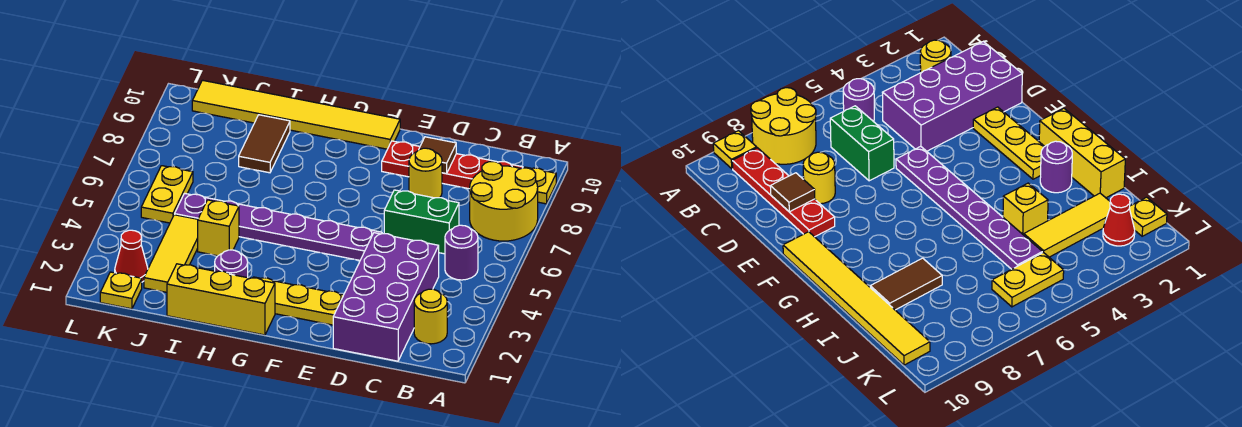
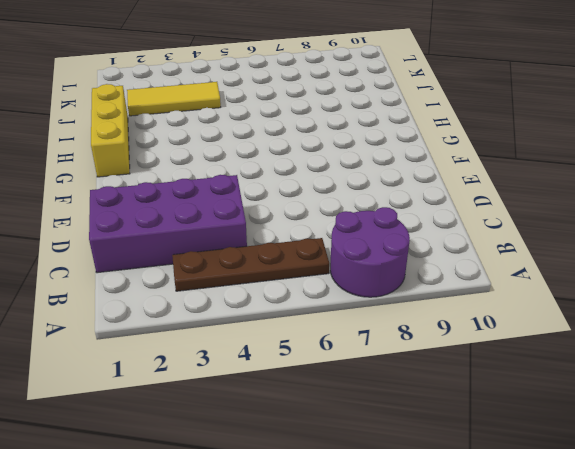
purple 2x2 round brick [330,207,410,297] -> yellow 2x2 round brick [470,162,538,241]
brown 1x4 plate [172,238,329,291] -> purple 1x1 round brick [445,225,478,280]
none -> yellow 1x1 plate [524,167,556,204]
none -> yellow 1x1 round brick [414,289,447,344]
none -> red 1x4 plate [382,141,523,189]

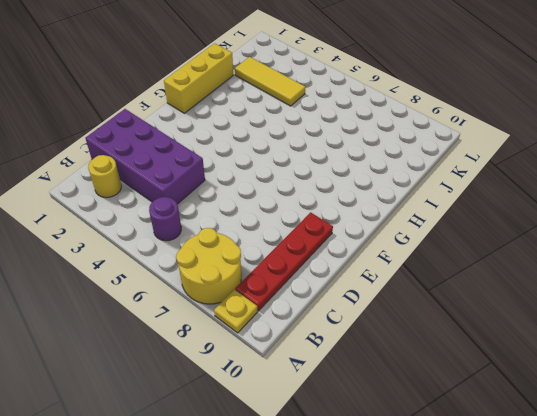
none -> green 1x2 brick [384,190,459,254]
none -> yellow 1x1 round brick [409,148,442,198]
none -> yellow 1x3 plate [253,277,343,325]

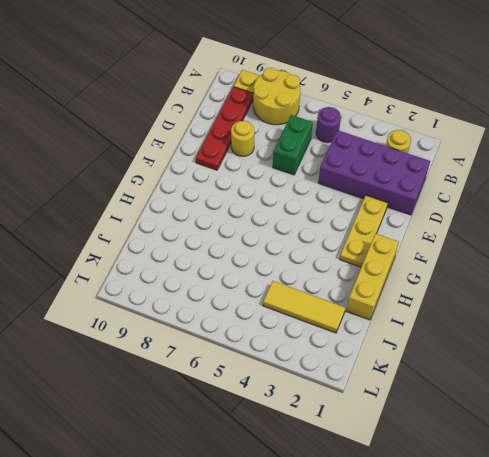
none -> purple 1x6 plate [175,193,382,260]
none -> yellow 1x6 tile [192,80,400,149]
none -> purple 1x1 round brick [215,250,248,278]

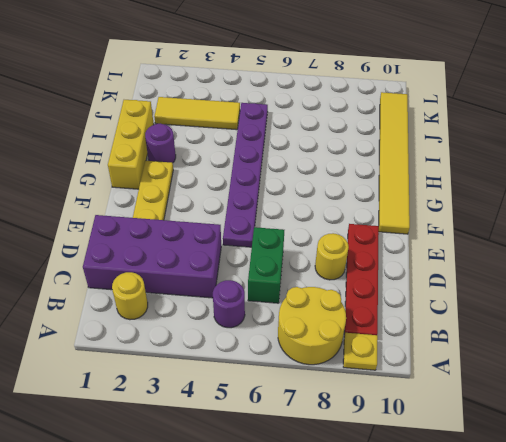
none -> yellow 1x1 brick [198,200,239,256]
none -> brown 1x2 tile [239,115,290,173]
none -> yellow 1x1 plate [100,272,142,309]

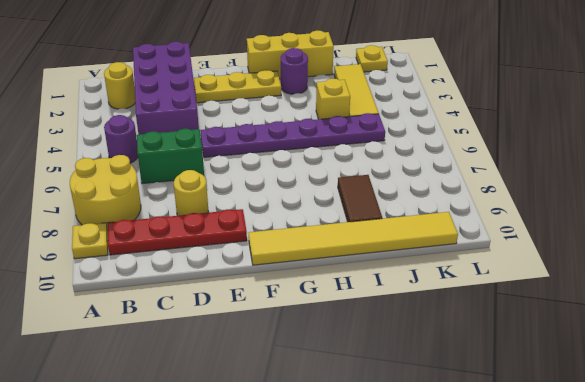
none -> red 1x1 cone [115,230,148,282]
none -> yellow 1x2 plate [141,166,193,223]
none -> brown 1x1 tile [419,137,456,173]

